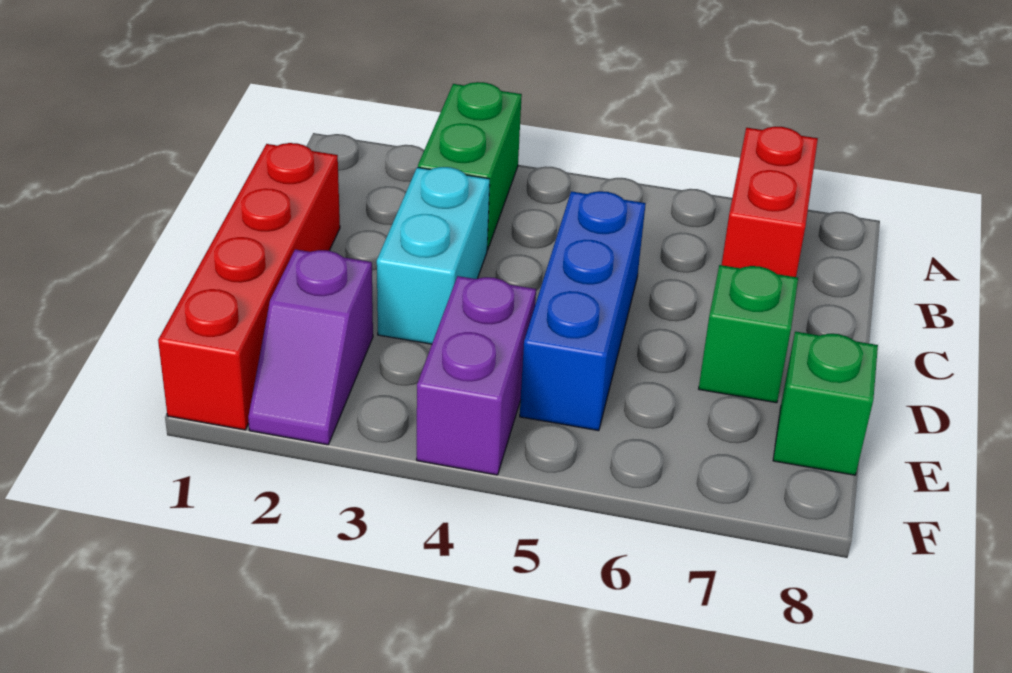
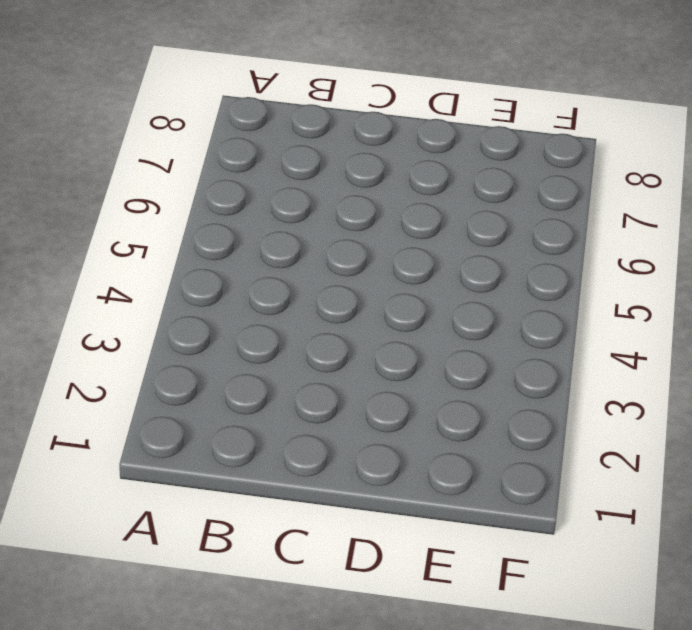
none -> green 1x2 brick [418,82,522,250]
none -> red 1x2 brick [722,127,818,277]

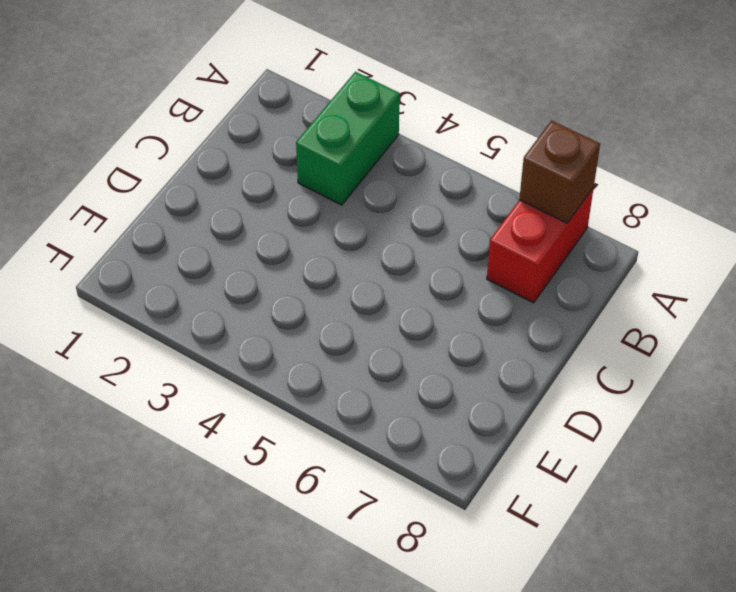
brown 1x1 brick [519,121,600,223] -> none
none -> red 1x4 brick [158,143,340,430]
none -> cyan 1x2 brick [377,167,490,344]

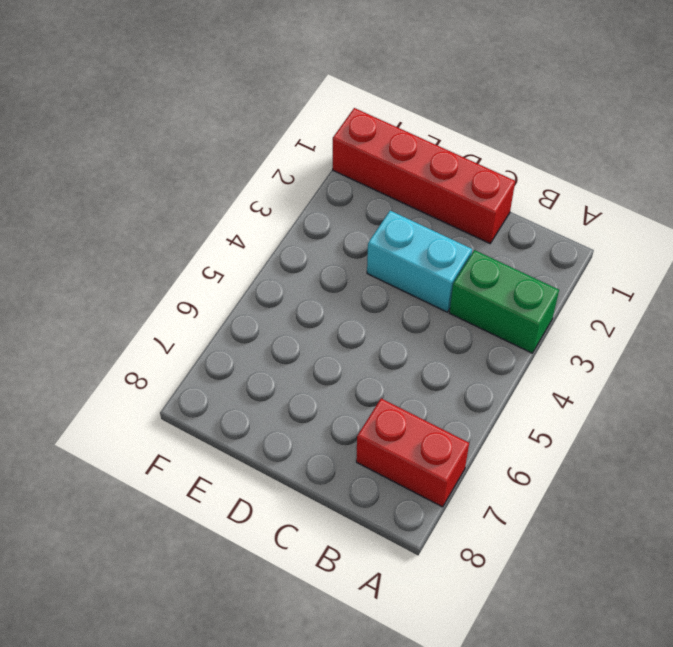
none -> blue 1x3 brick [520,191,646,431]
none -> green 1x1 brick [699,265,798,403]

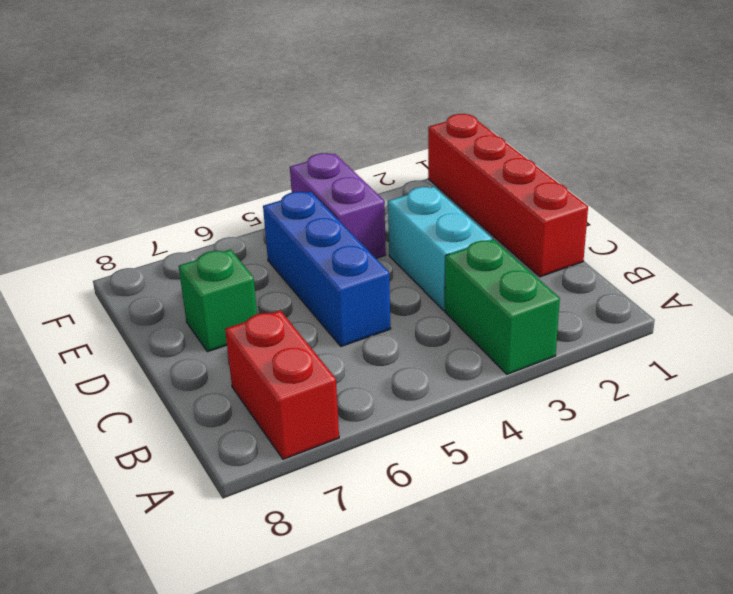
none -> purple 1x2 slope [248,249,373,445]
none -> green 1x1 brick [773,331,878,475]

